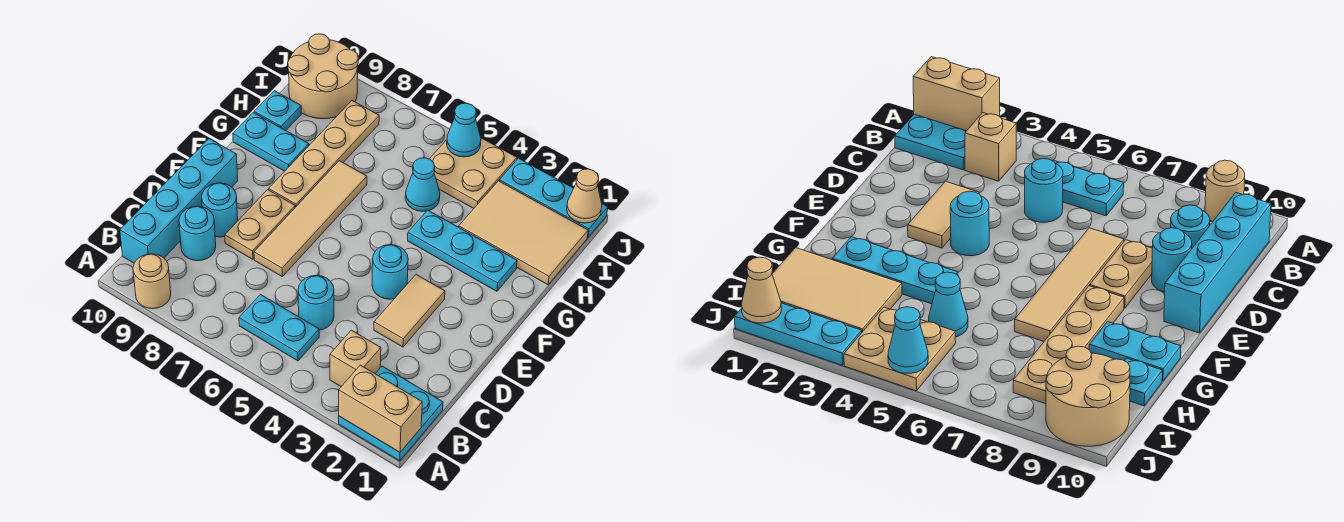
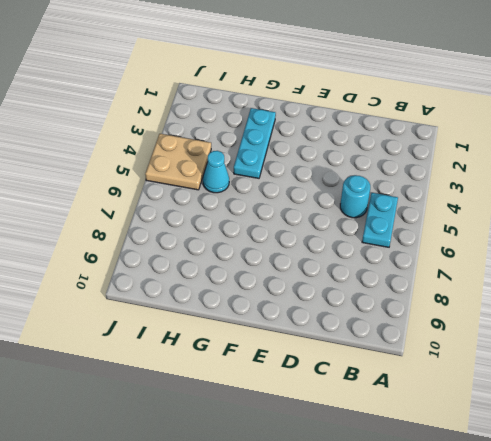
none -> cyan 2x2 plate [339,366,443,461]
none -> tan 1x1 round brick [133,254,171,309]
none -> tan 1x1 brick [330,330,381,386]

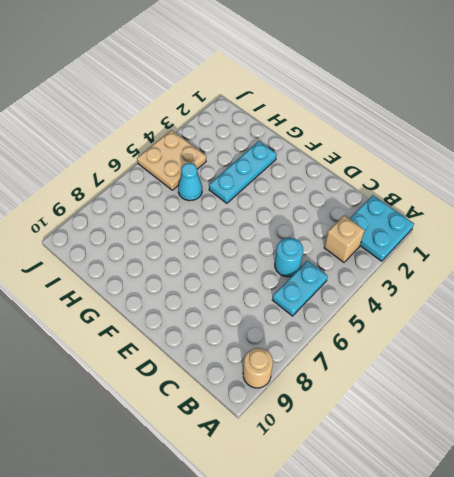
none -> cyan 1x4 brick [120,139,238,263]
none -> cyan 1x1 round brick [179,206,216,261]
none -> tan 1x2 tile [374,275,445,347]

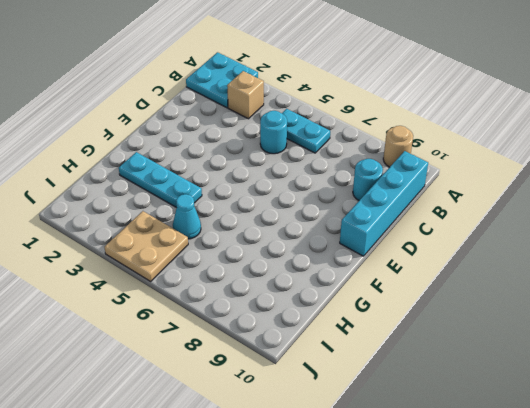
none -> tan 1x2 tile [374,275,445,347]
none -> tan 1x4 tile [254,161,367,276]
none -> tan 1x2 plate [225,190,295,259]

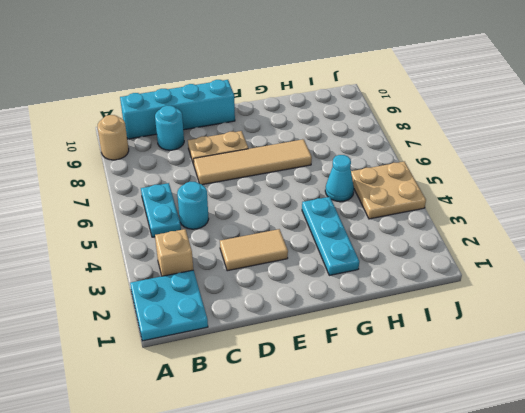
none -> cyan 1x1 round brick [202,183,238,237]
none -> cyan 1x1 round brick [372,245,408,299]
none -> tan 1x4 plate [269,101,379,207]

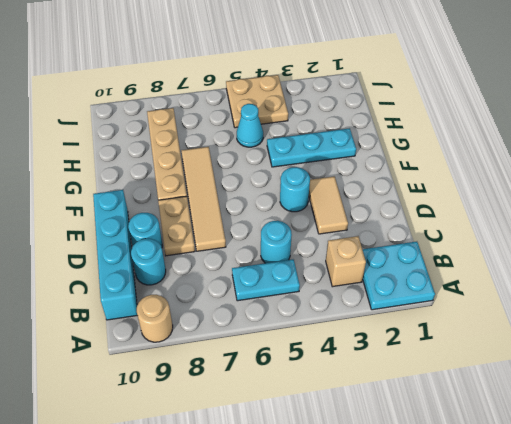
none -> cyan 1x2 plate [233,113,309,171]
none -> tan 2x3 tile [459,181,588,285]
none -> cyan 1x1 plate [254,91,301,130]

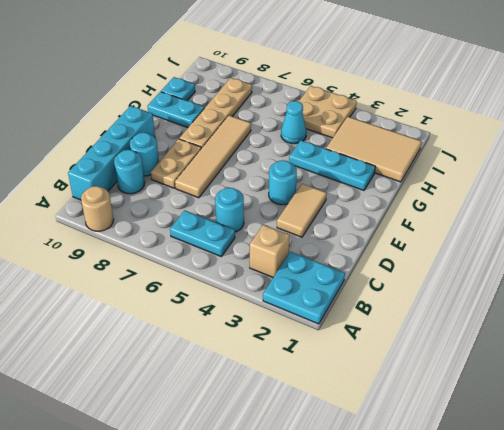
none -> tan 2x2 round brick [288,34,358,119]
none -> cyan 1x3 plate [499,158,608,237]
none -> tan 1x2 brick [339,365,422,452]

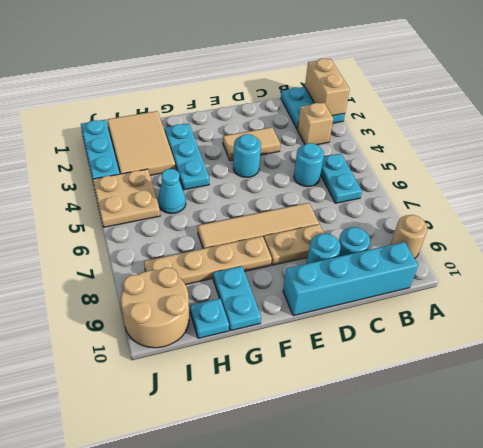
none -> tan 1x1 cone [567,169,602,223]
none -> cyan 1x1 cone [447,103,481,157]

